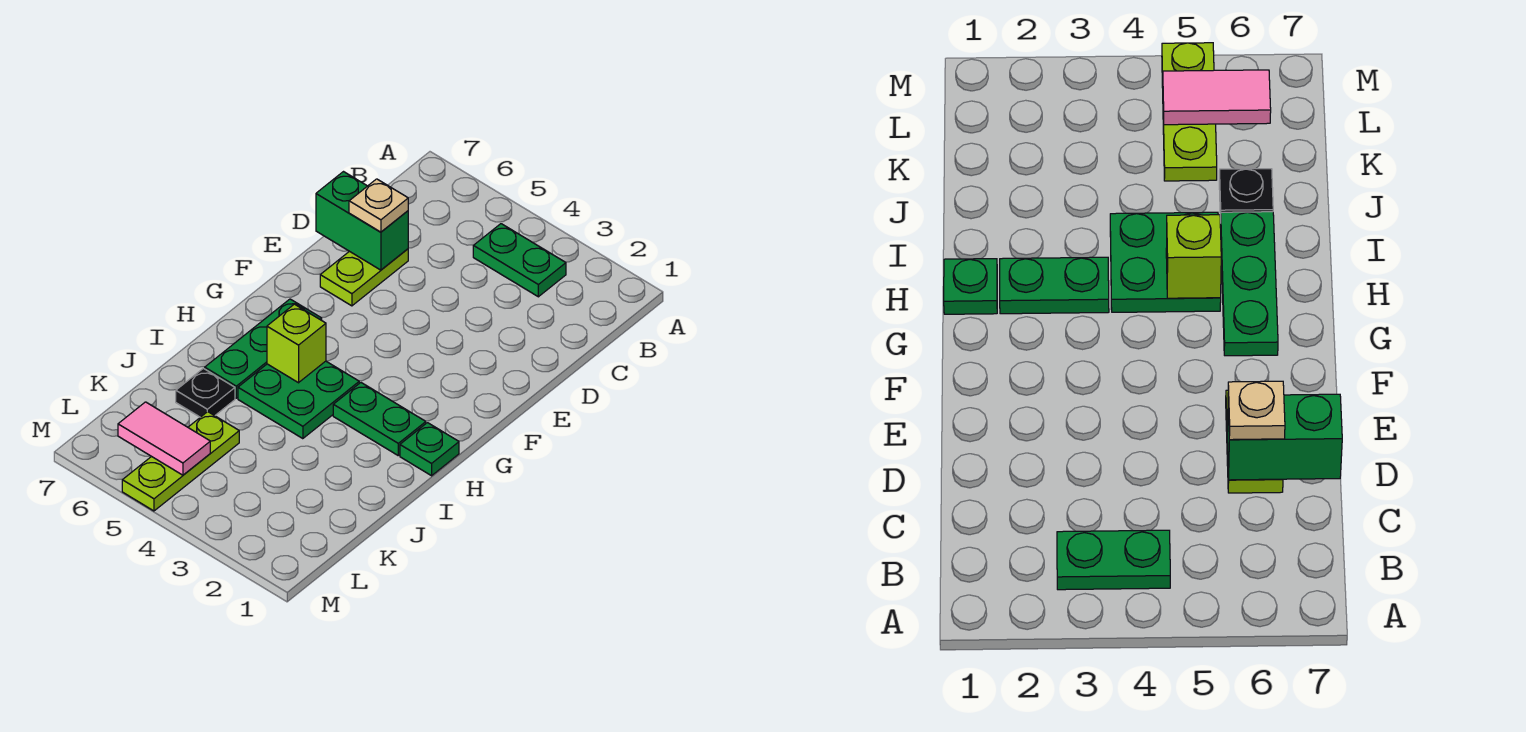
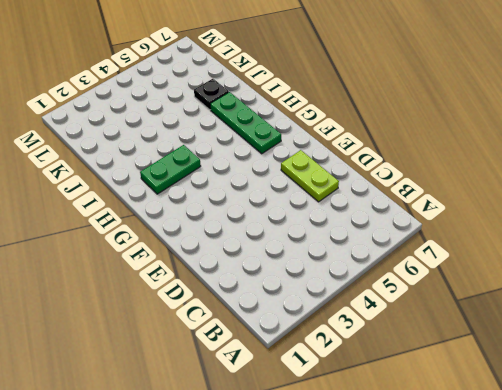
none -> green 1x2 plate [473,224,566,297]
none -> green 1x1 plate [400,423,459,476]
none -> green 2x2 plate [238,361,359,439]

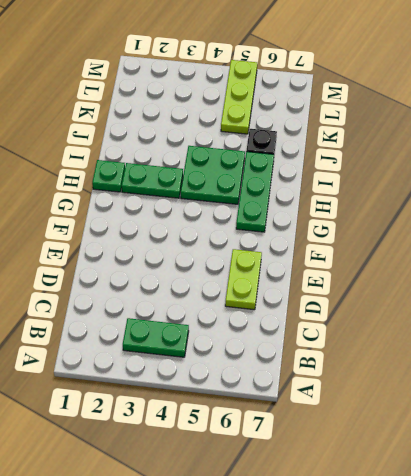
none -> green 1x2 brick [316,172,408,270]
none -> lime 1x1 brick [267,304,326,383]
none -> pink 1x2 tile [118,402,210,475]

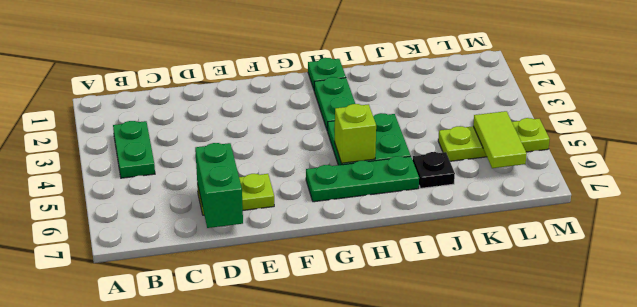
lime 1x2 tile [473,111,527,168] -> pink 1x2 tile [118,402,210,475]
none -> tan 1x1 plate [349,179,408,232]

